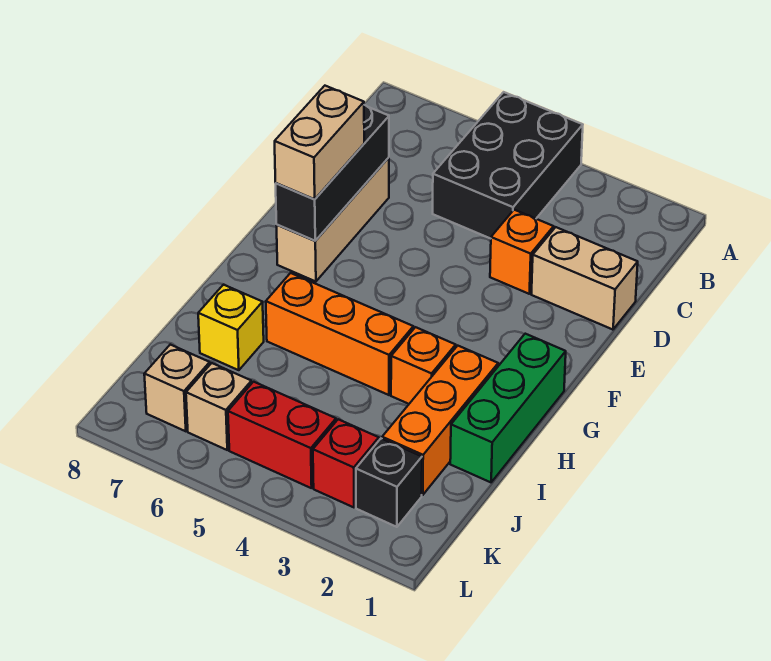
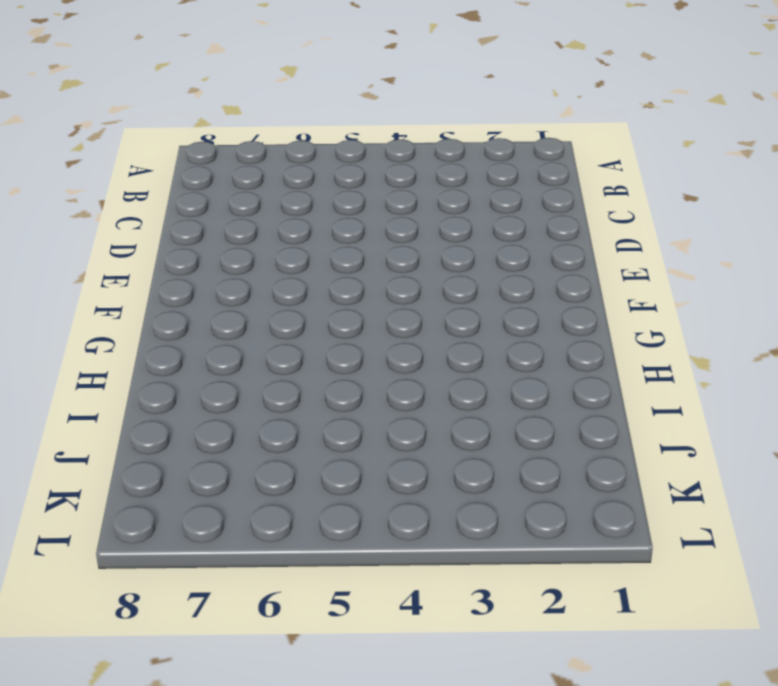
none -> black 2x3 brick [433,92,583,239]
none -> tan 1x2 brick [531,227,638,330]
none -> orange 1x1 brick [490,210,554,294]

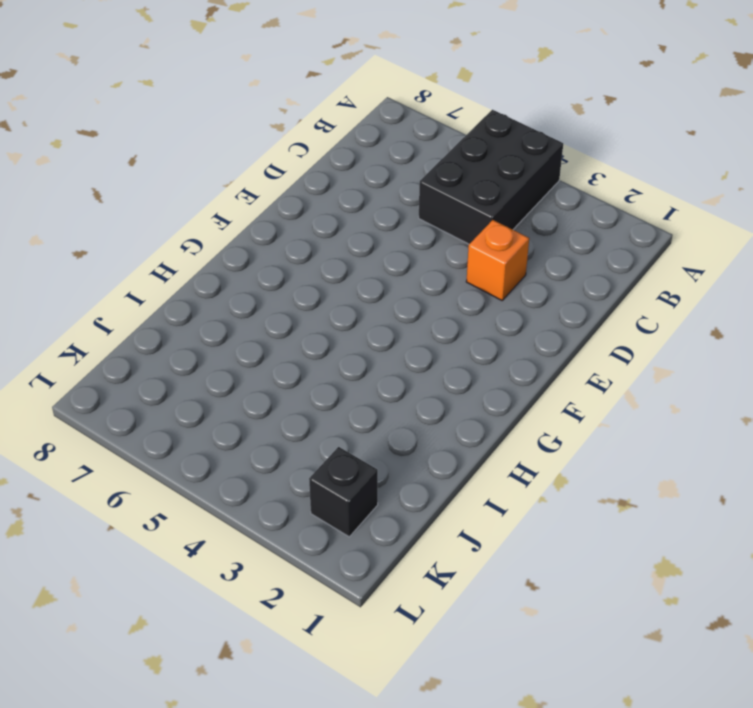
none -> tan 1x2 brick [531,227,638,330]
none -> tan 1x3 brick [277,158,389,282]
none -> green 1x3 brick [450,334,566,482]

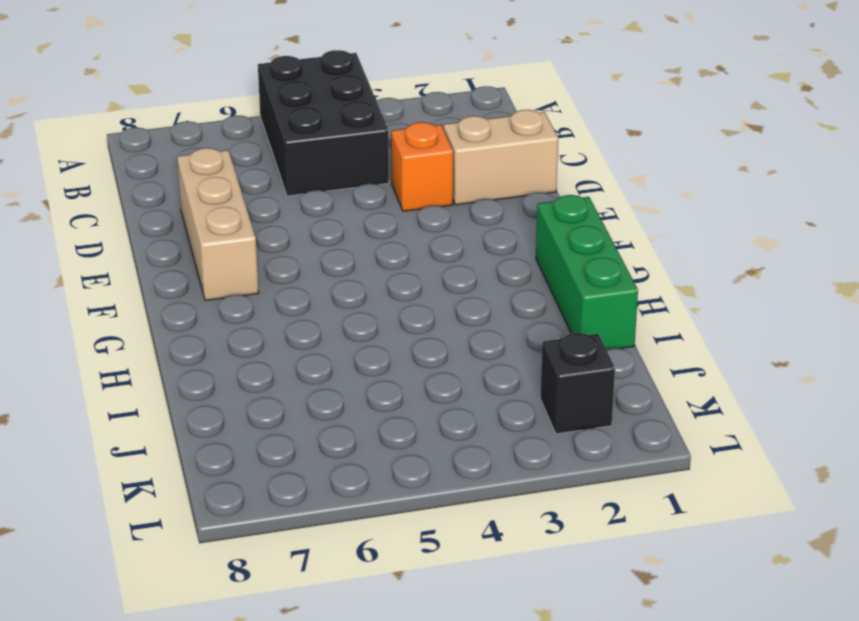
none -> orange 1x3 brick [382,346,498,495]
none -> orange 1x1 brick [391,327,456,404]
none -> orange 1x3 brick [266,273,413,395]

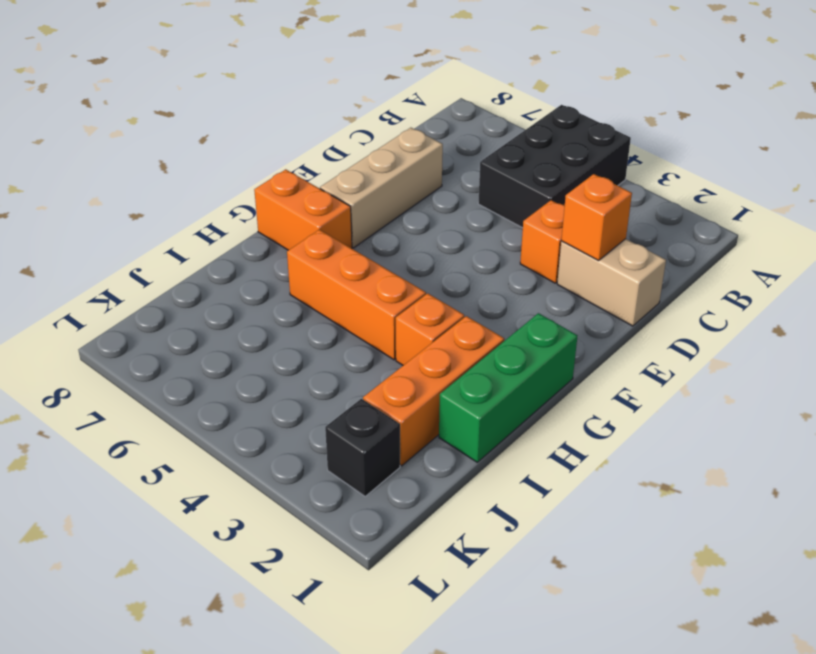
orange 1x1 brick [561,174,632,261] -> none
orange 1x2 brick [254,169,352,250] -> none
none -> yellow 1x1 brick [198,285,264,370]
none -> red 1x1 brick [313,419,379,507]
none -> red 1x2 brick [228,382,336,488]

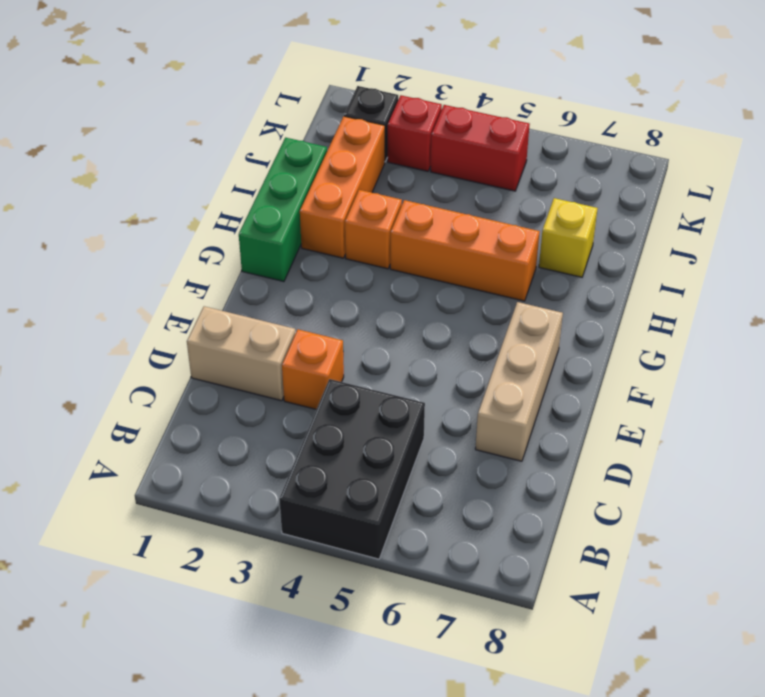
none -> tan 1x1 brick [186,363,252,450]
none -> tan 1x1 brick [144,345,210,431]
none -> black 1x3 brick [276,105,389,241]

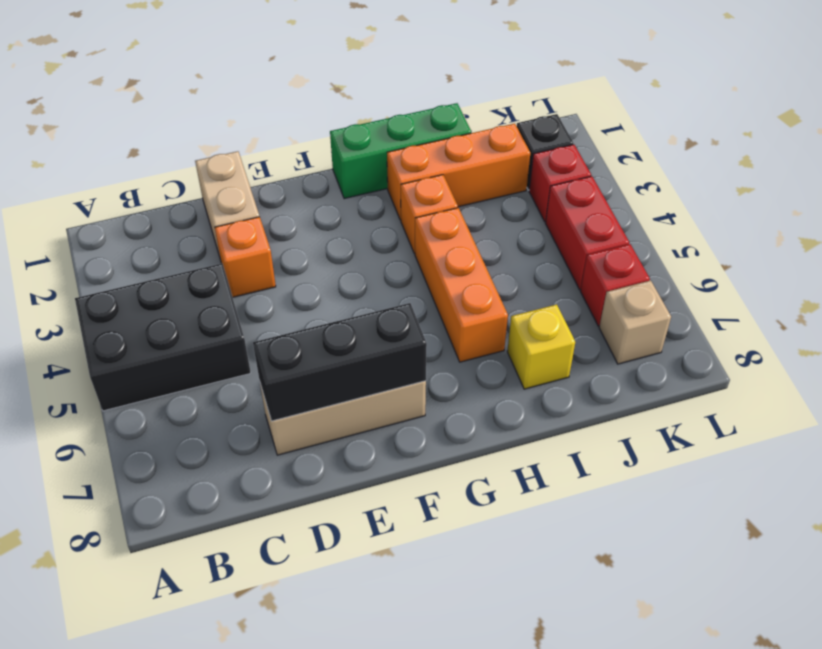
red 1x1 brick [581,244,650,326] -> tan 1x1 brick [186,363,252,450]
none -> tan 1x2 brick [275,86,364,199]

